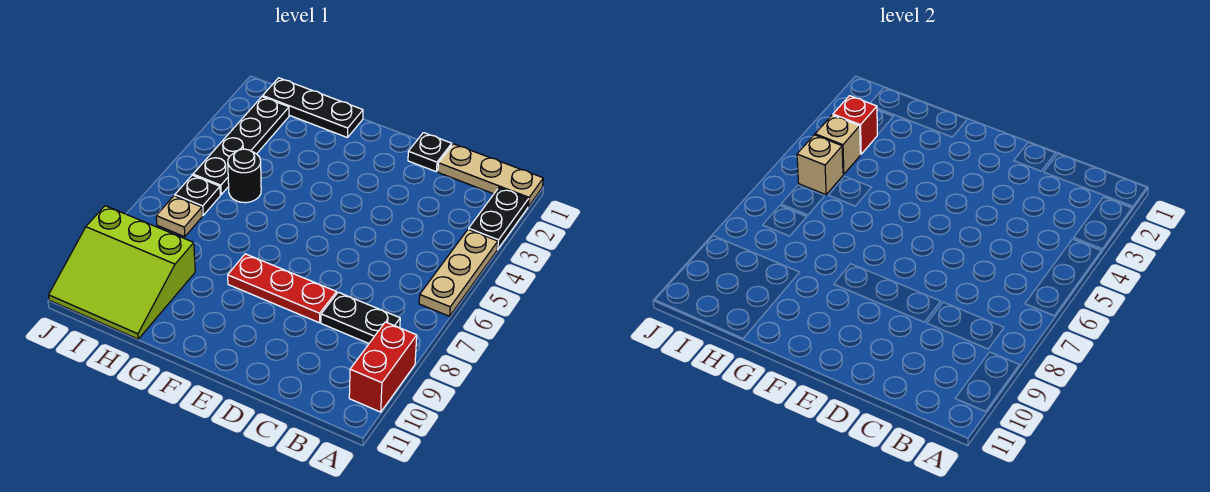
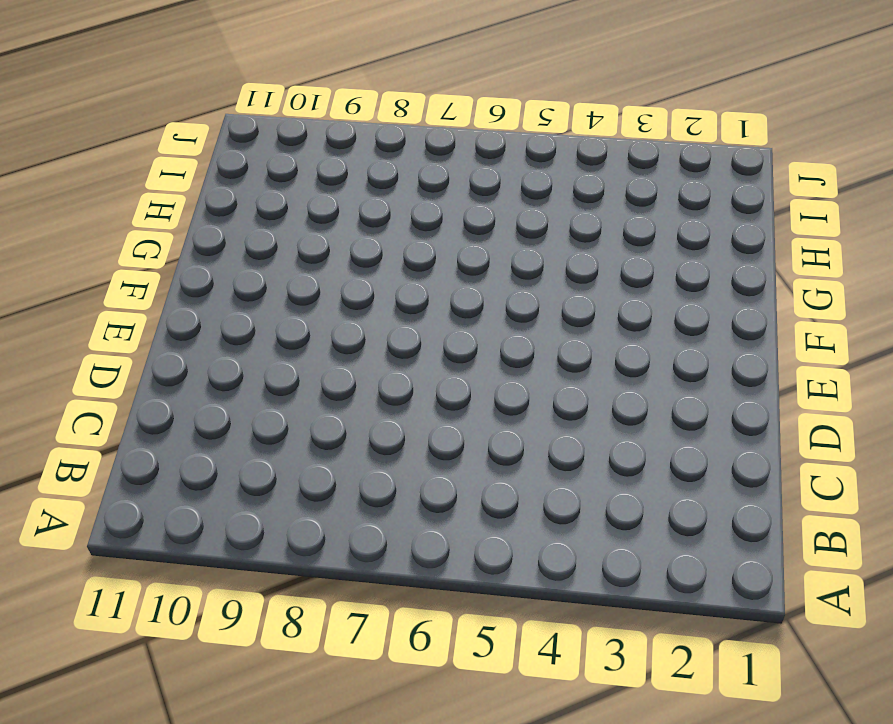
none -> tan 1x3 plate [438,144,543,207]
none -> black 1x2 plate [469,187,528,249]
none -> tan 1x3 plate [419,229,498,316]

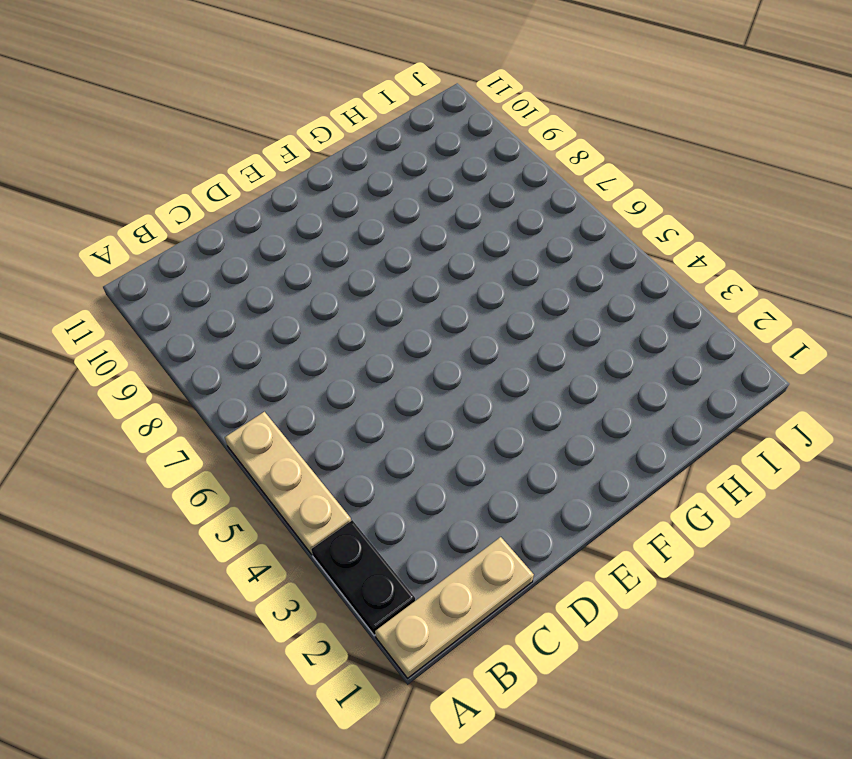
none -> red 1x2 brick [349,322,417,412]
none -> black 1x2 plate [321,292,400,344]
none -> black 1x1 plate [408,133,452,171]

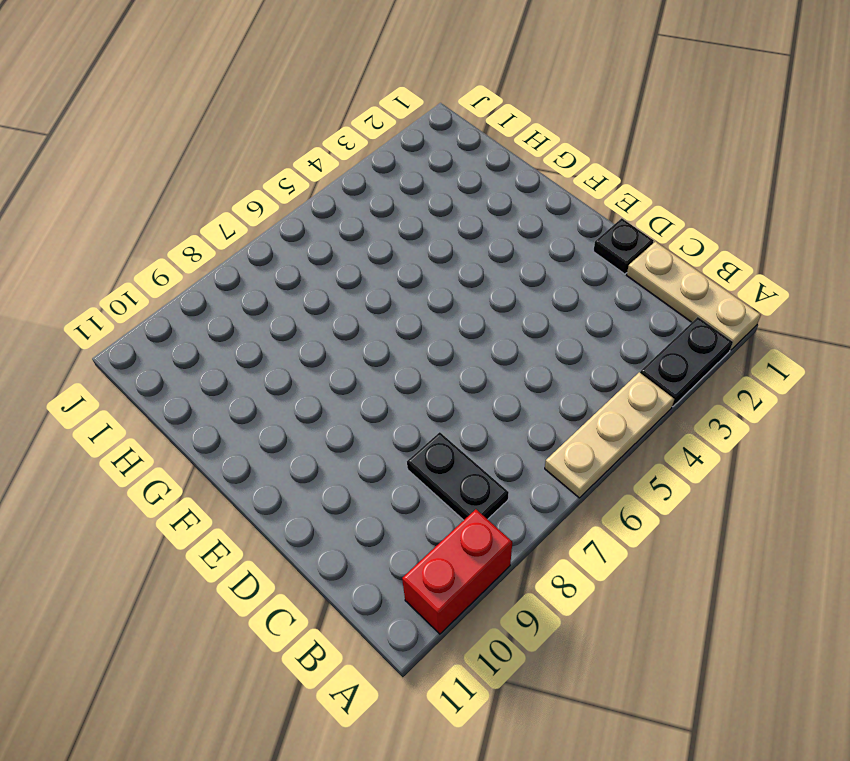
none -> red 1x3 plate [228,254,337,323]
none -> black 1x3 plate [263,78,363,138]
none -> black 1x1 round brick [228,149,261,203]

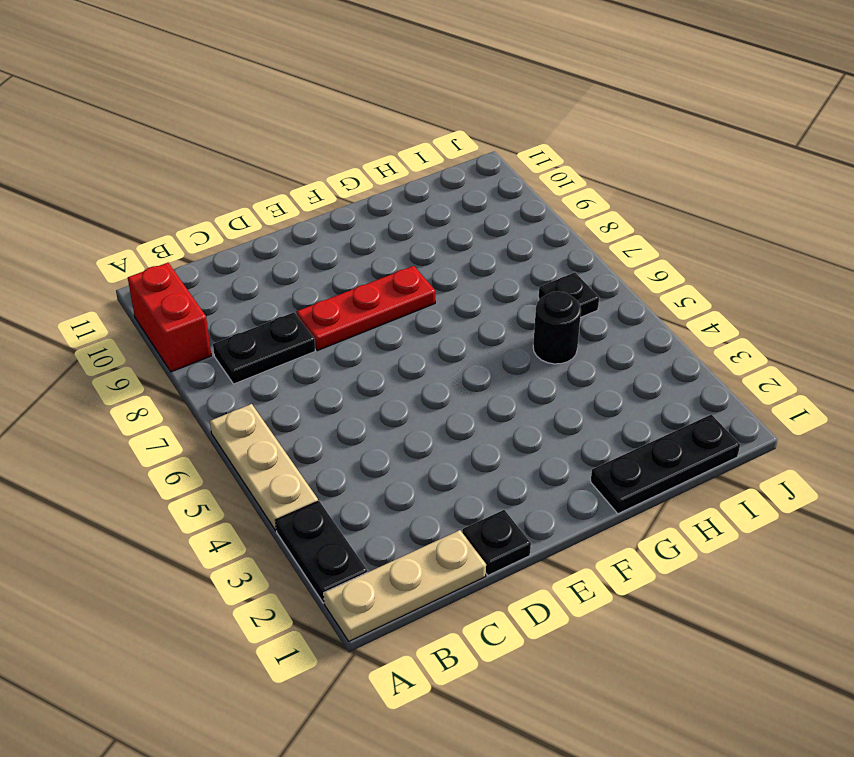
none -> lime 3x3 slope [49,206,195,339]
none -> black 1x4 plate [193,97,289,195]
none -> tan 1x1 plate [156,196,202,237]

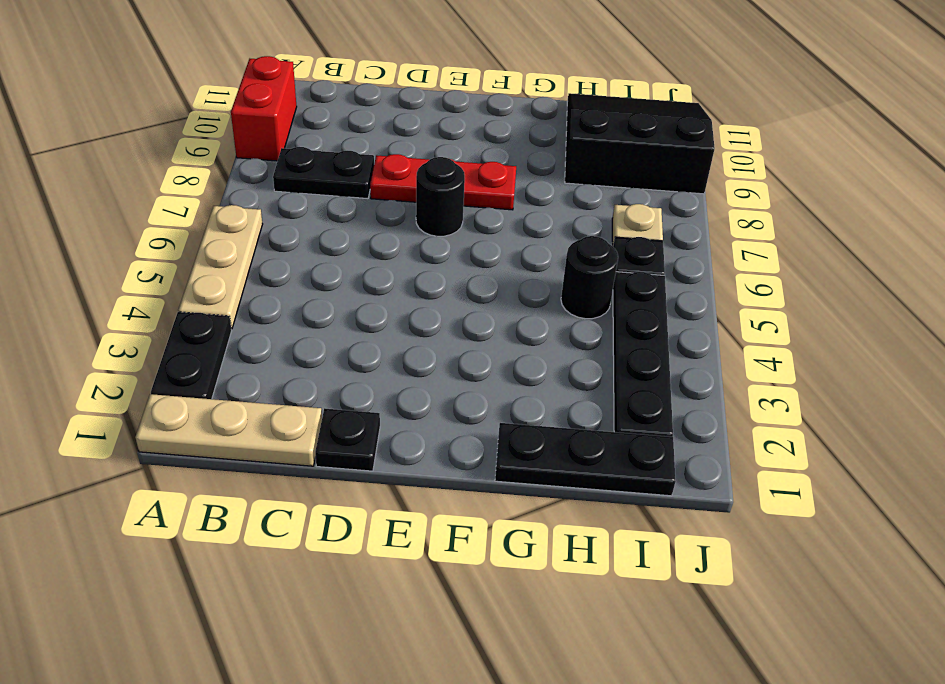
black 1x1 round brick [416,157,465,236] -> none
black 3x3 slope [565,93,715,194] -> lime 3x3 slope [49,206,195,339]
none -> red 1x1 brick [833,96,877,154]
none -> tan 1x1 brick [815,115,860,174]
none -> tan 1x1 brick [797,135,843,195]

